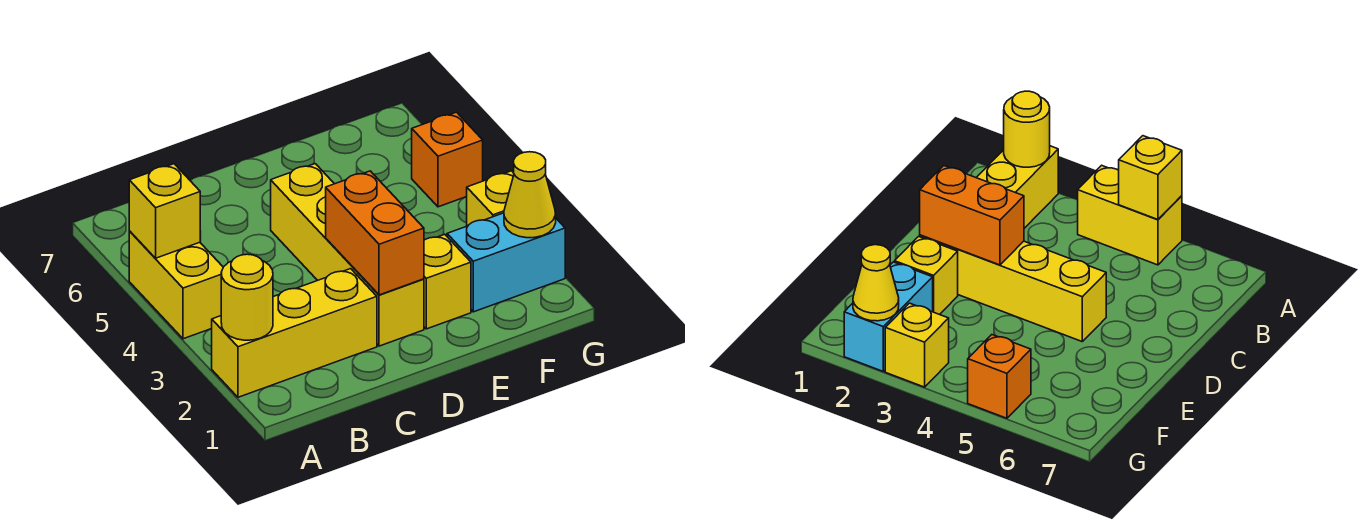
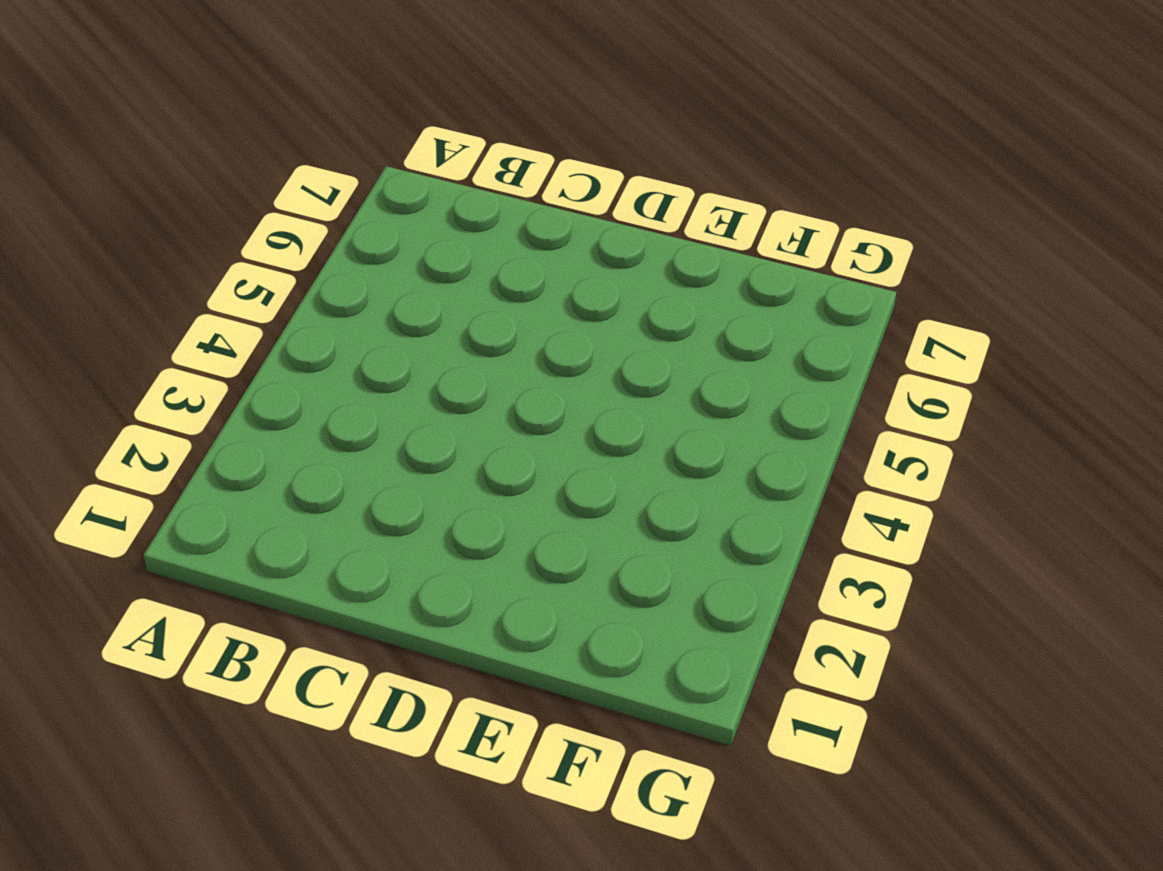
none -> yellow 1x3 brick [212,269,377,397]
none -> yellow 1x2 brick [129,231,223,339]

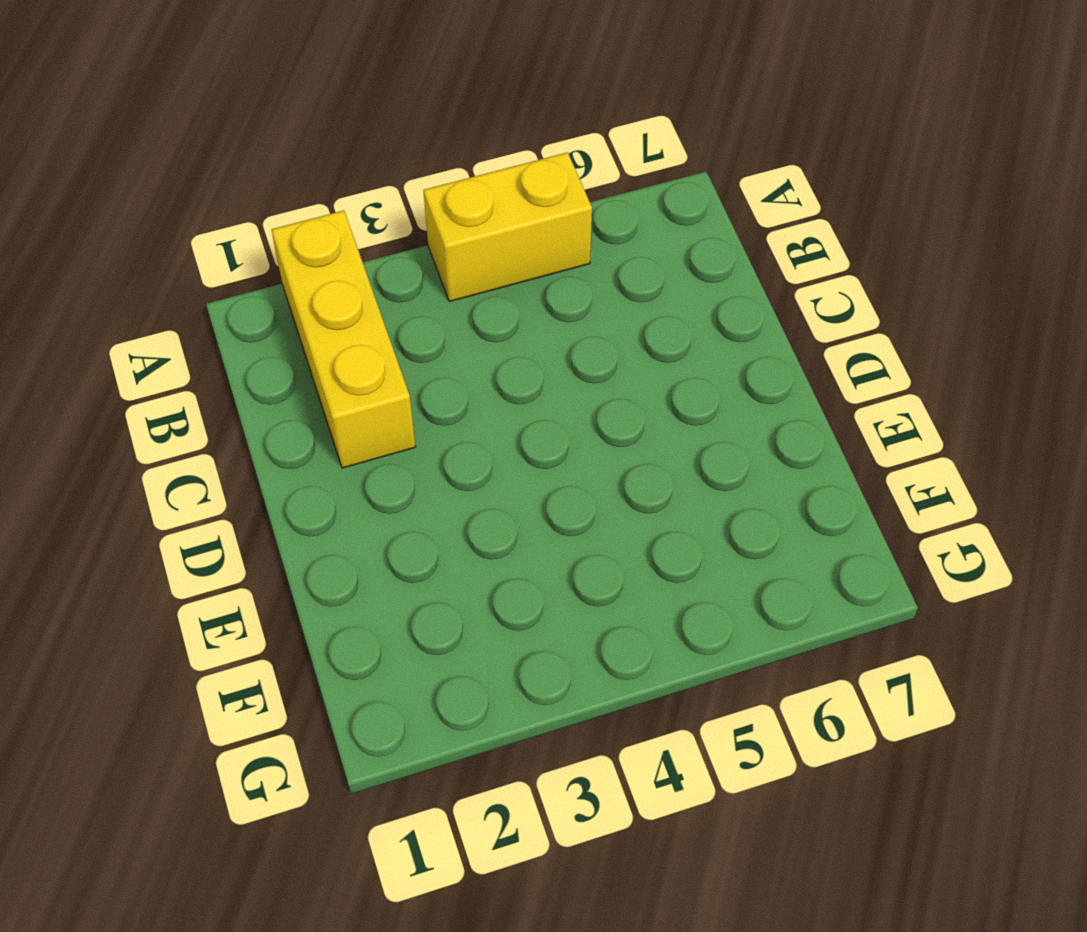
none -> yellow 1x4 brick [271,164,424,346]
none -> yellow 1x1 brick [424,234,471,329]

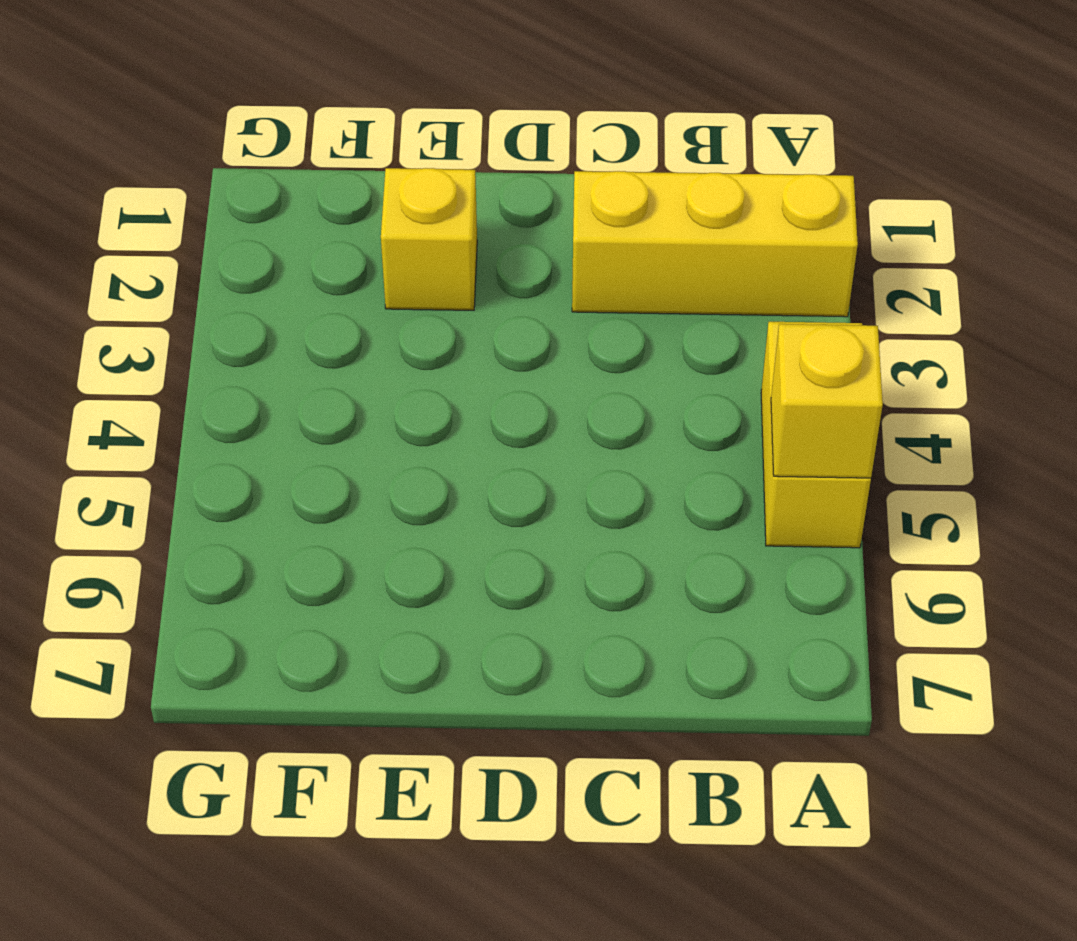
none -> yellow 1x4 brick [271,164,424,346]
none -> cyan 1x2 brick [447,213,565,312]

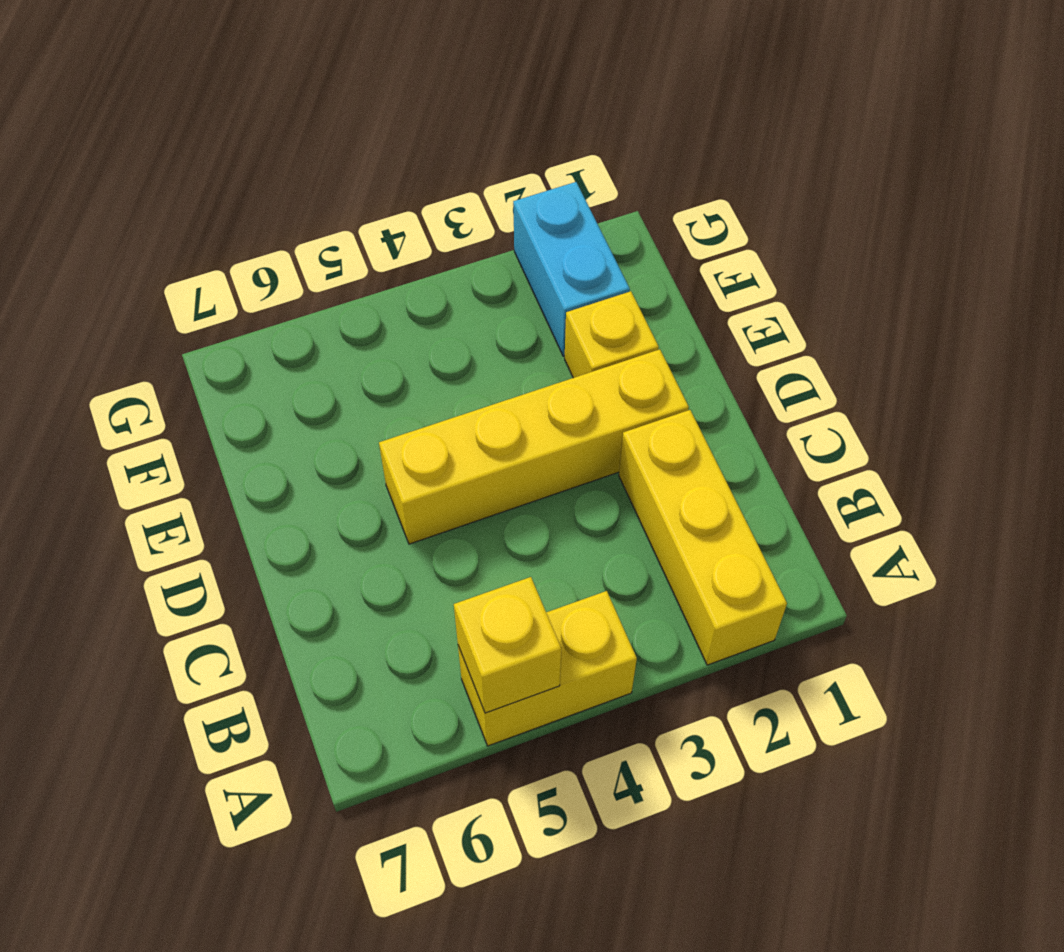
none -> yellow 1x1 brick [467,171,514,226]
none -> orange 1x1 brick [412,112,483,207]

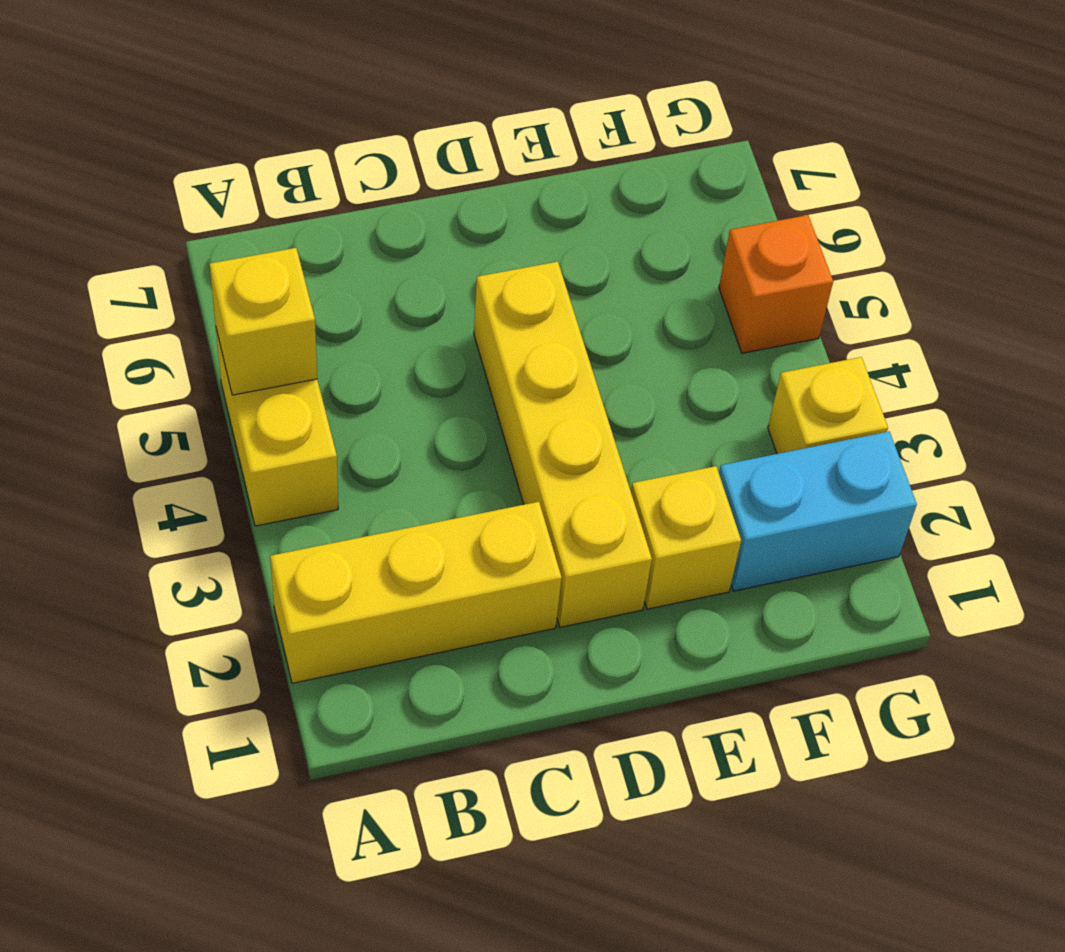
none -> yellow 1x1 round brick [221,254,273,340]
none -> orange 1x2 brick [326,171,424,295]

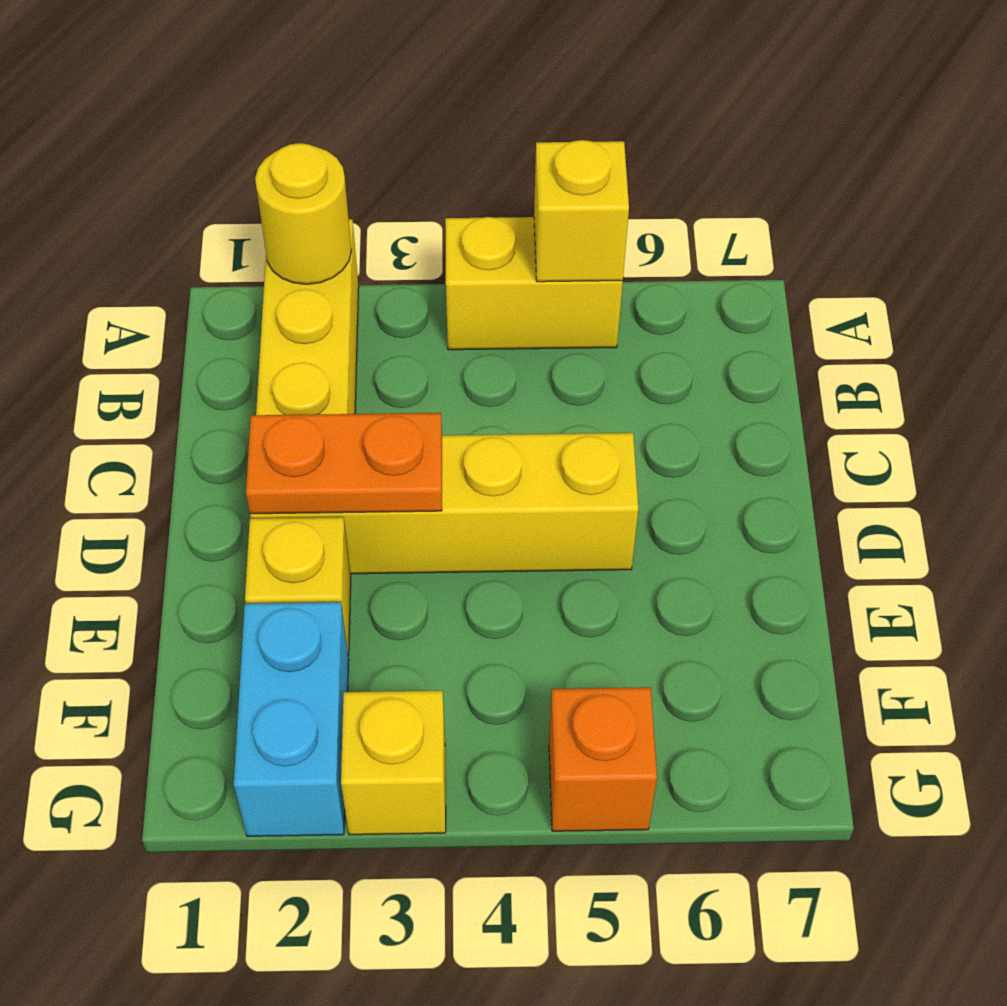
orange 1x2 plate [246,413,442,514] -> orange 1x2 brick [326,171,424,295]
none -> yellow 1x1 cone [504,152,556,238]

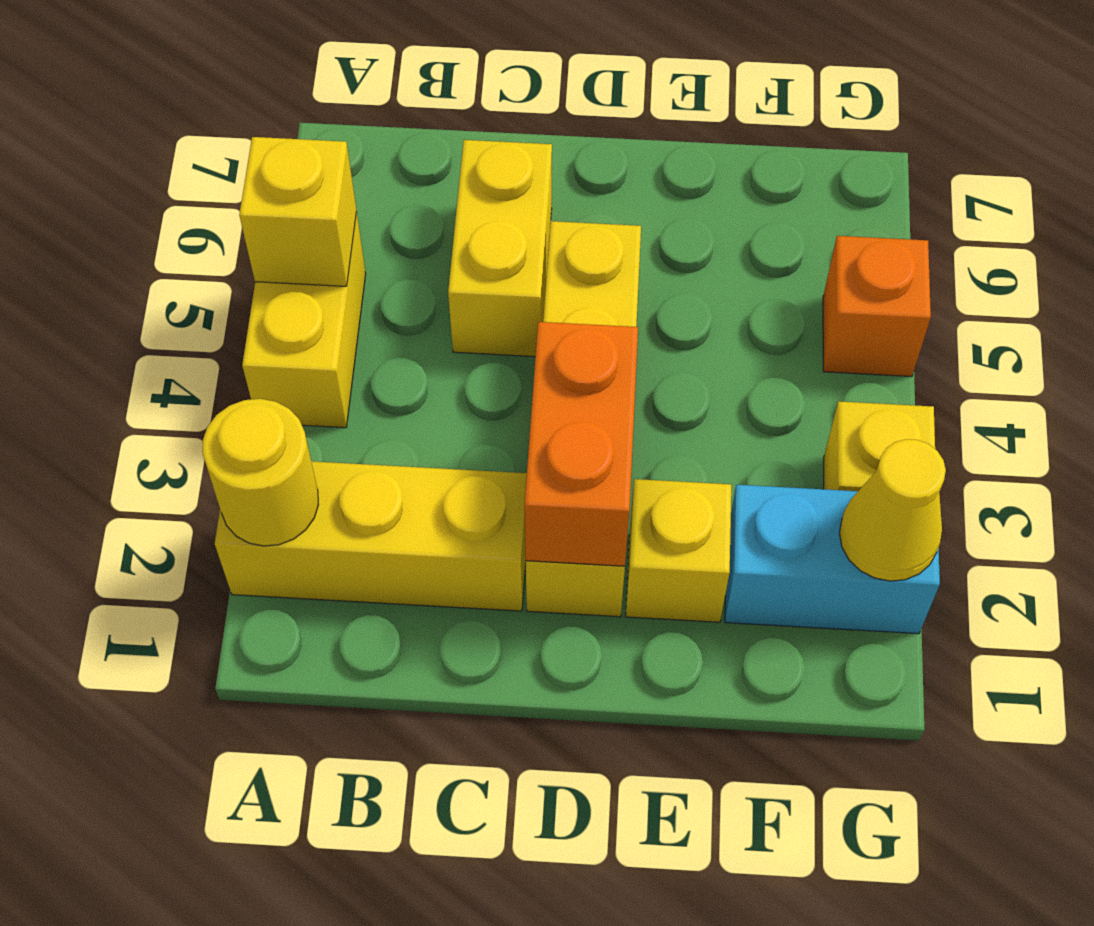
yellow 1x2 brick [448,140,552,357] -> none

